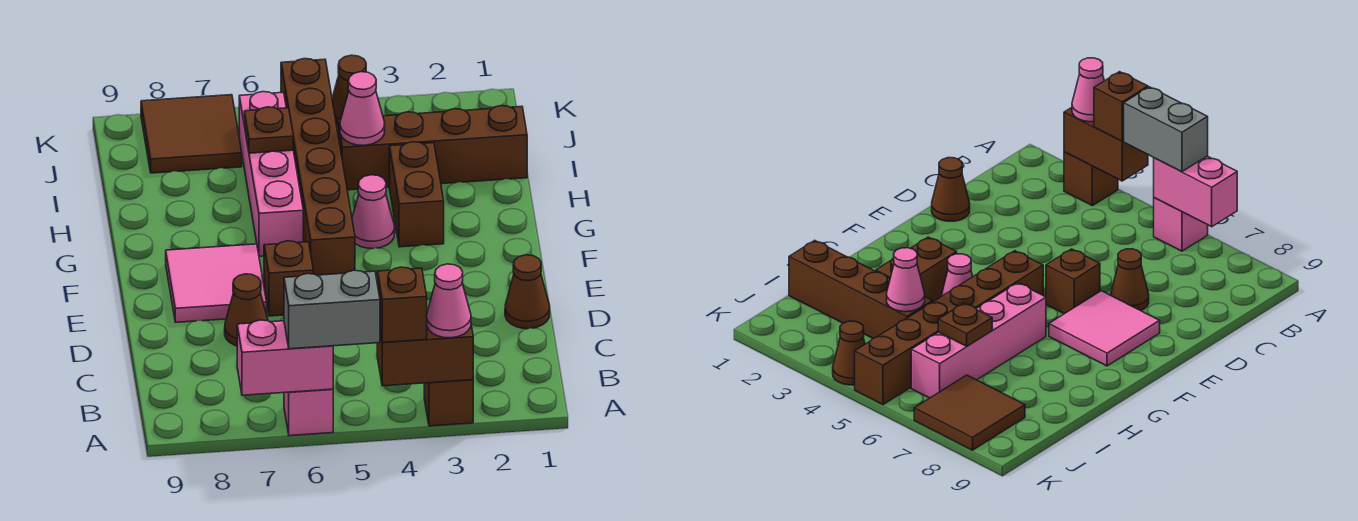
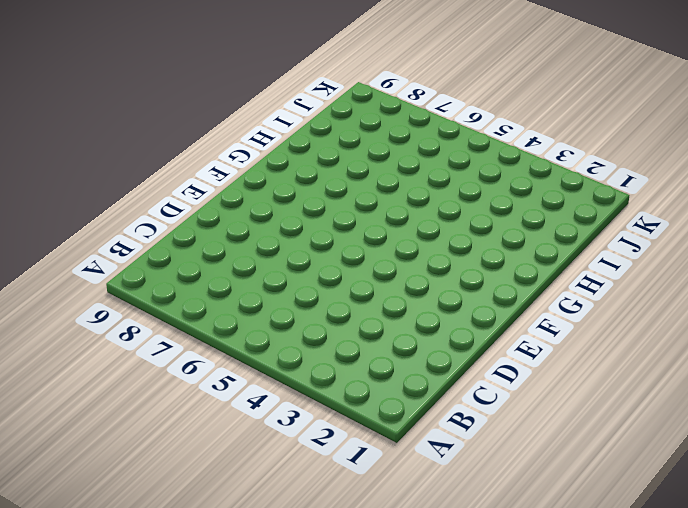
none -> brown 1x1 brick [424,380,473,426]
none -> pink 1x1 brick [284,389,333,436]
none -> brown 1x1 cone [505,255,550,329]

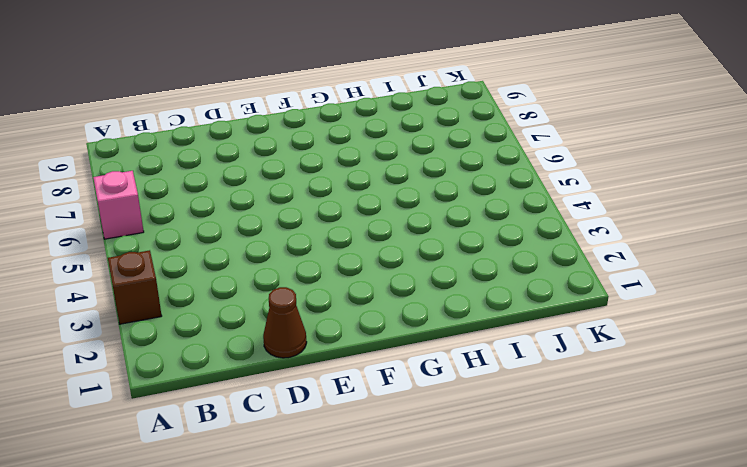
none -> brown 1x1 cone [225,274,268,346]
none -> brown 1x1 brick [264,241,313,316]
none -> pink 2x2 tile [166,244,267,322]

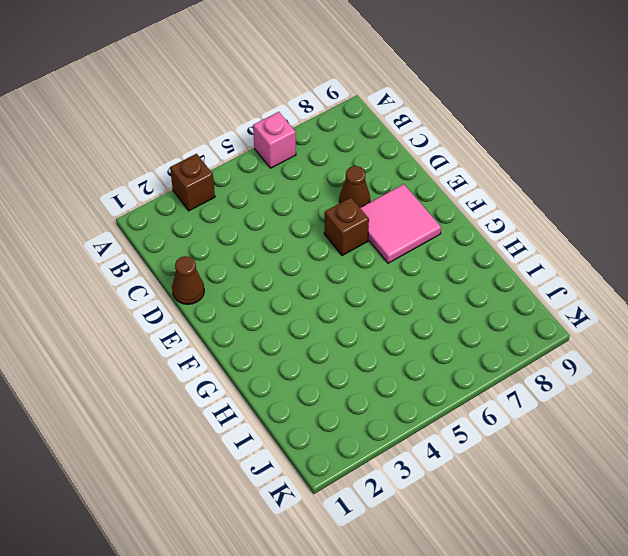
none -> brown 1x6 brick [281,59,355,275]
none -> brown 1x2 brick [389,142,444,247]
none -> pink 1x1 cone [352,175,395,249]

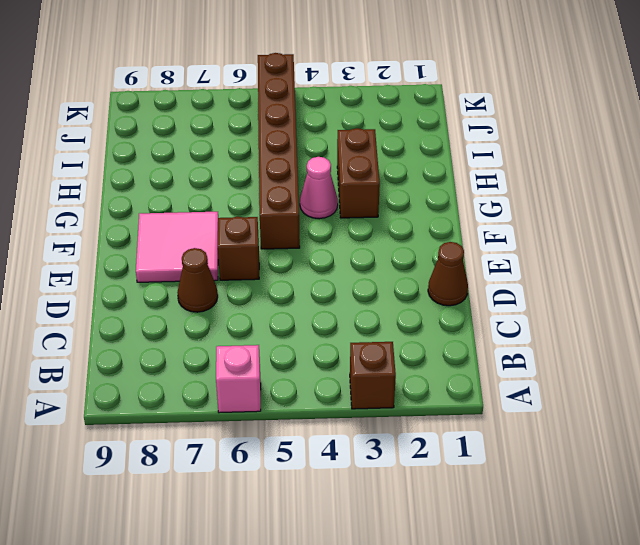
none -> pink 1x4 brick [239,92,303,256]
none -> brown 1x4 brick [338,106,527,190]
none -> brown 2x2 tile [141,95,242,173]

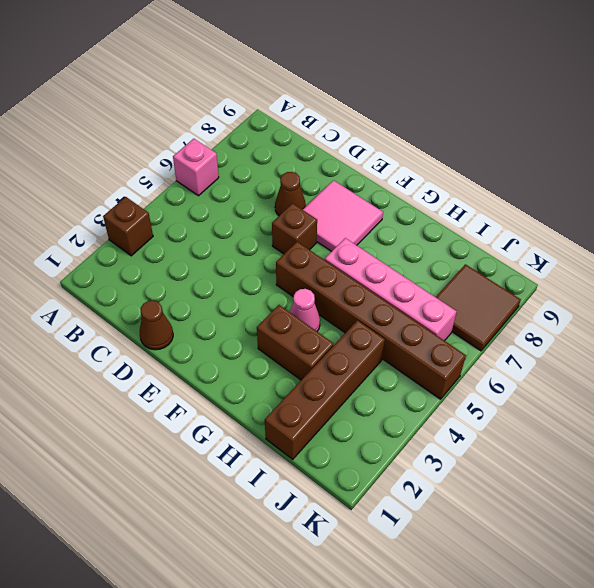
none -> brown 1x1 cone [332,55,366,125]
none -> brown 1x2 brick [377,325,473,386]
none -> pink 1x2 brick [237,320,333,395]

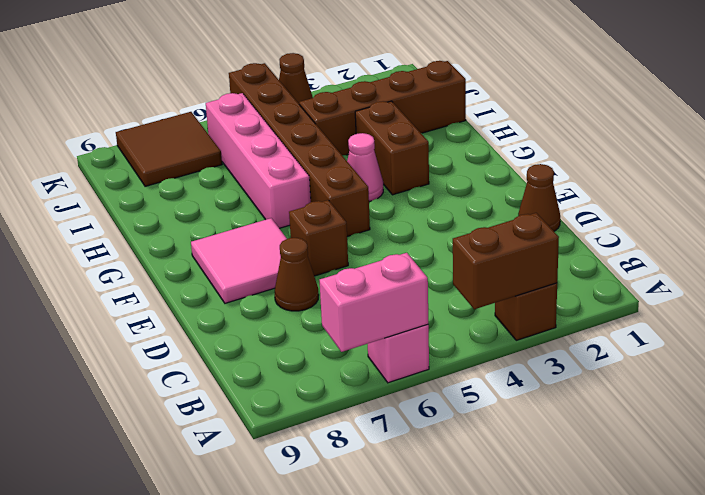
none -> pink 1x1 cone [340,72,385,145]
none -> brown 1x1 plate [244,107,293,153]
none -> pink 1x1 cone [427,264,471,338]

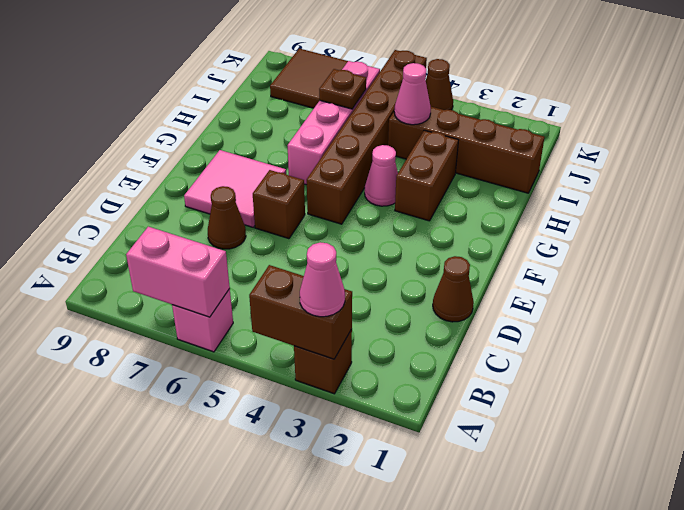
none -> brown 1x1 brick [377,267,427,342]
none -> grey 1x2 brick [284,270,380,349]

